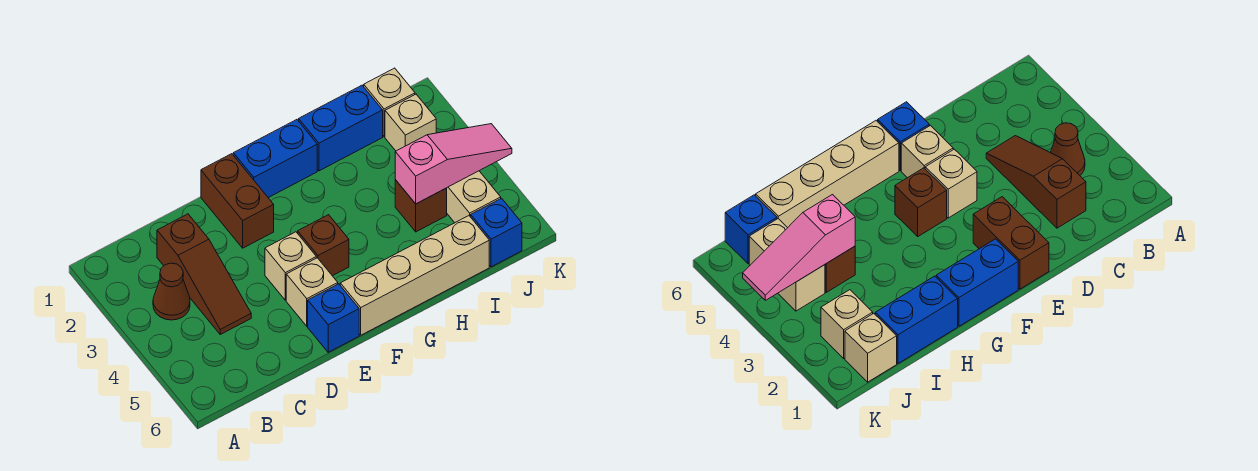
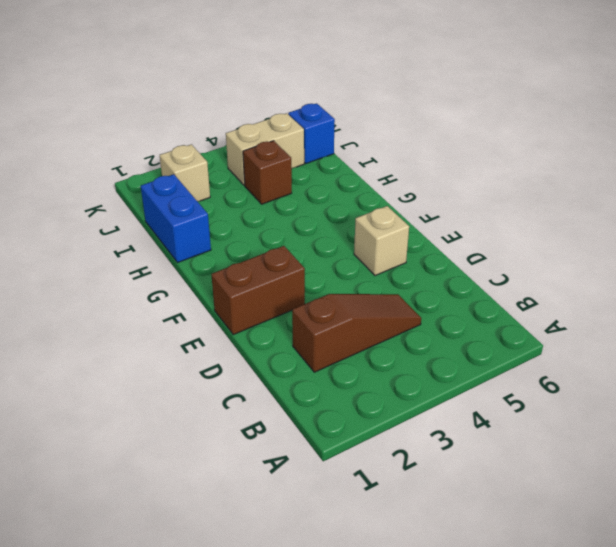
none -> brown 1x1 cone [153,263,190,320]
none -> tan 1x1 brick [265,232,316,300]
none -> blue 1x1 brick [308,284,359,352]

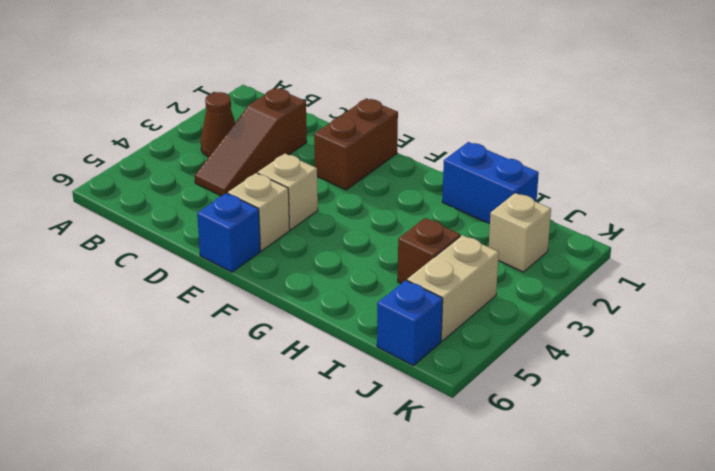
none -> blue 1x2 brick [233,120,317,198]
none -> brown 1x1 brick [298,215,349,276]
none -> tan 1x4 brick [340,216,489,335]

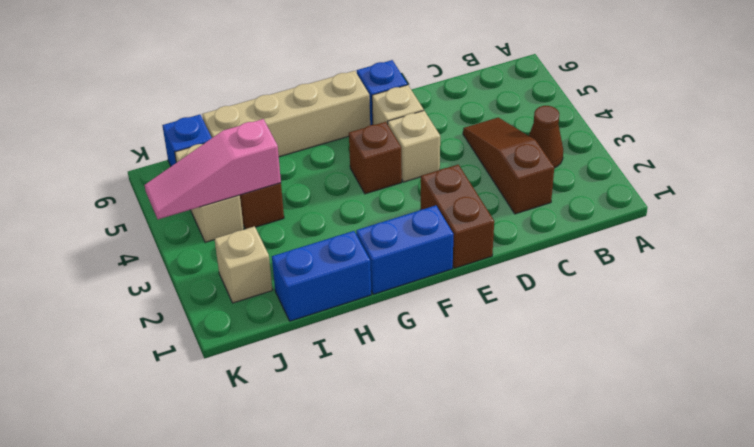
none -> tan 1x1 brick [364,68,415,137]

